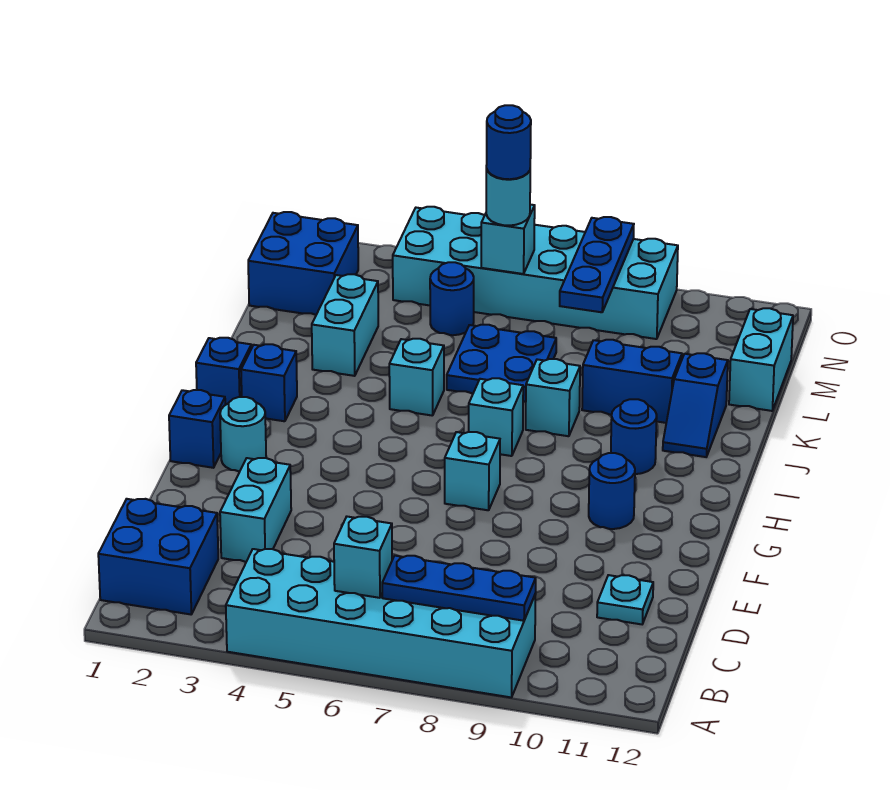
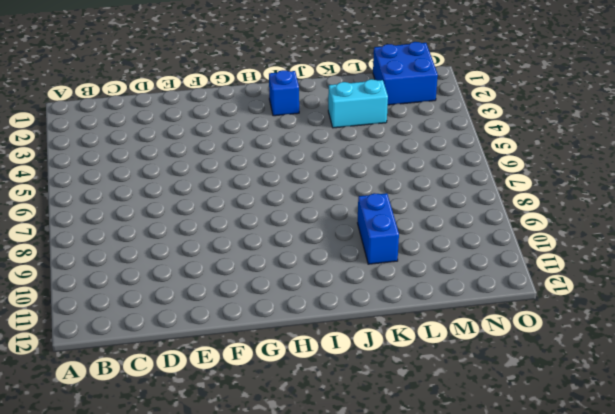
none -> cyan 2x6 brick [226,549,536,697]
none -> blue 2x2 brick [98,499,218,614]
none -> cyan 1x2 brick [220,458,291,562]

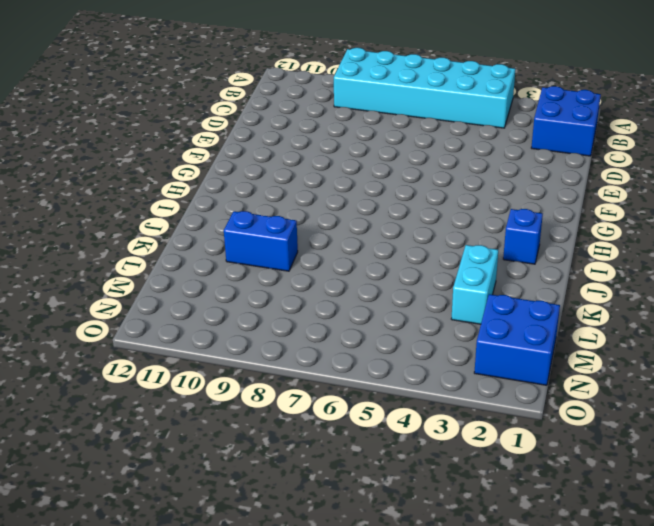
none -> cyan 1x2 brick [220,458,291,562]
none -> cyan 1x1 plate [597,575,653,624]
none -> blue 1x1 brick [169,390,225,468]

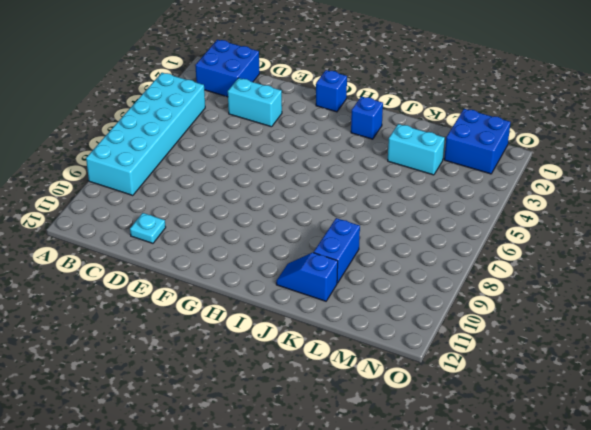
none -> cyan 1x1 round brick [220,397,266,472]
none -> cyan 1x1 brick [445,432,500,510]
none -> blue 1x1 round brick [589,453,635,529]

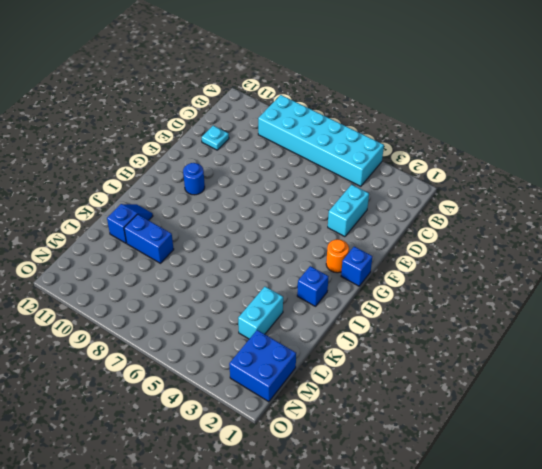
orange 1x1 round brick [326,239,349,273] -> cyan 1x1 round brick [220,397,266,472]
none -> blue 2x2 brick [98,499,218,614]
none -> cyan 1x1 brick [445,432,500,510]
none -> blue 1x1 brick [196,338,251,405]

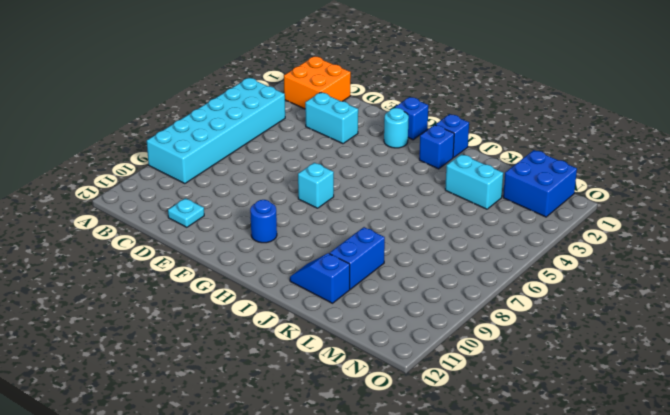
orange 2x2 brick [284,57,351,109] -> blue 2x2 brick [98,499,218,614]
none -> cyan 1x1 brick [469,378,523,456]
none -> blue 1x1 round brick [611,399,657,474]
none -> cyan 1x1 brick [389,339,444,416]

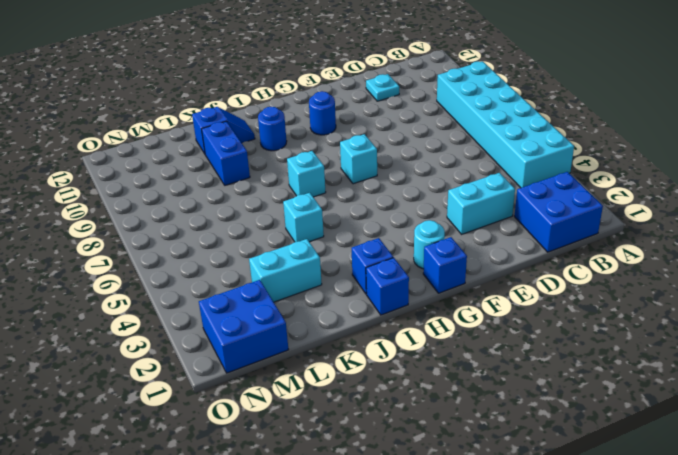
none -> cyan 1x1 brick [526,359,580,436]
none -> blue 2x2 plate [447,325,556,402]
none -> cyan 1x2 brick [729,308,793,411]

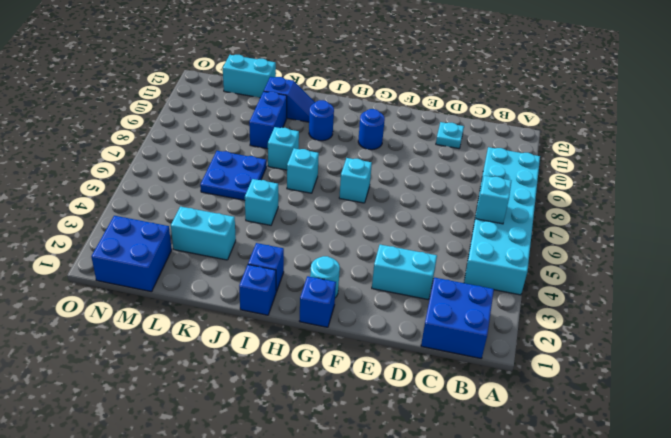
none -> blue 1x1 round brick [430,262,474,335]
none -> cyan 2x6 brick [393,207,678,339]
none -> blue 1x3 plate [382,556,536,621]

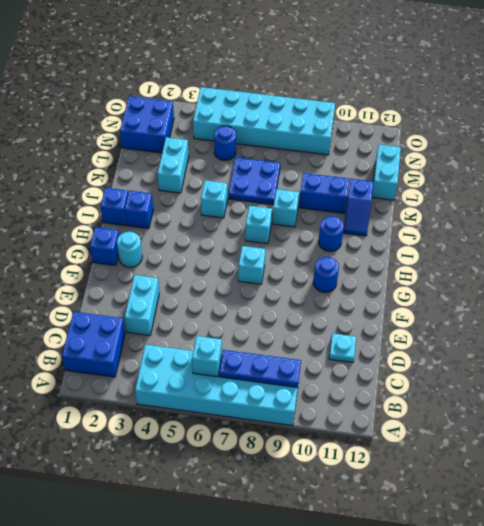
none -> blue 1x3 plate [560,217,634,312]
none -> cyan 1x1 brick [481,205,535,274]
none -> cyan 1x1 round brick [486,169,530,225]

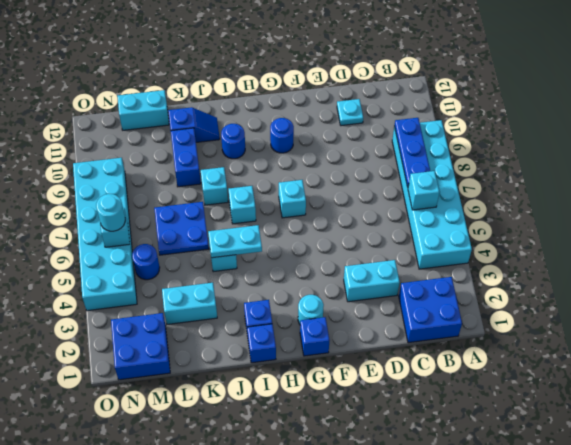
cyan 1x2 plate [208,225,262,258] -> none
none -> blue 1x3 plate [560,217,634,312]
none -> blue 1x1 round brick [486,105,531,179]

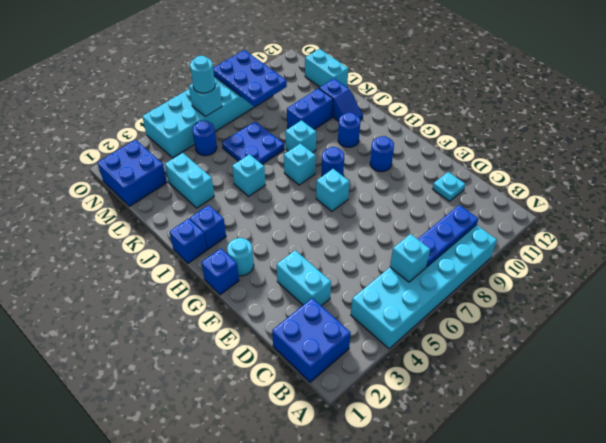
blue 1x1 round brick [322,147,344,176] -> blue 1x1 round brick moved to [486,105,531,179]
blue 2x3 plate [213,50,287,107] -> blue 1x3 plate [560,217,634,312]

